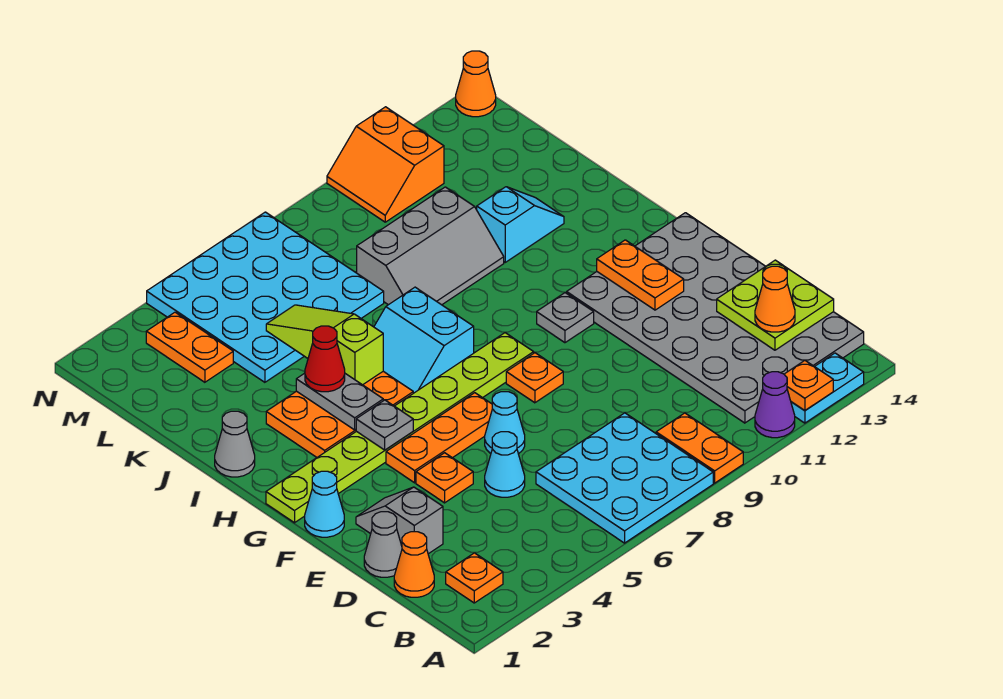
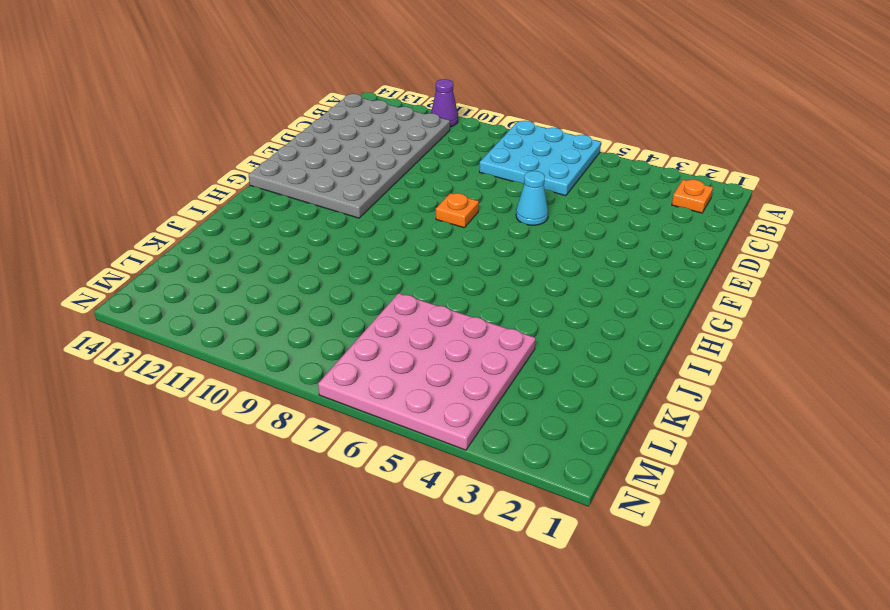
pink 4x4 plate [318,293,536,450] -> cyan 4x4 plate [147,212,384,382]
none -> orange 1x2 plate [656,413,743,483]
none -> cyan 1x2 plate [791,353,864,423]
none -> orange 1x1 cone [394,532,434,597]
none -> grey 1x1 cone [364,512,402,577]

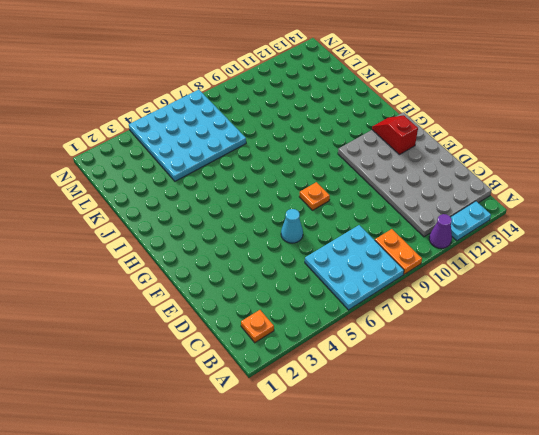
red 1x2 slope [372,115,418,155] -> none
none -> orange 1x1 cone [394,532,434,597]
none -> grey 1x1 cone [364,512,402,577]
none -> grey 1x2 slope [356,487,443,554]
none -> cyan 1x1 cone [485,432,525,497]

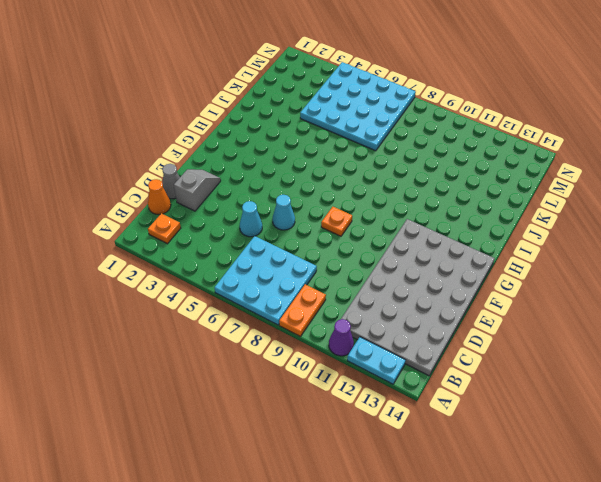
none -> orange 1x1 plate [416,453,473,503]
none -> cyan 1x1 cone [305,471,344,537]
none -> orange 1x3 plate [386,393,492,483]
none -> lime 1x8 plate [266,333,534,523]

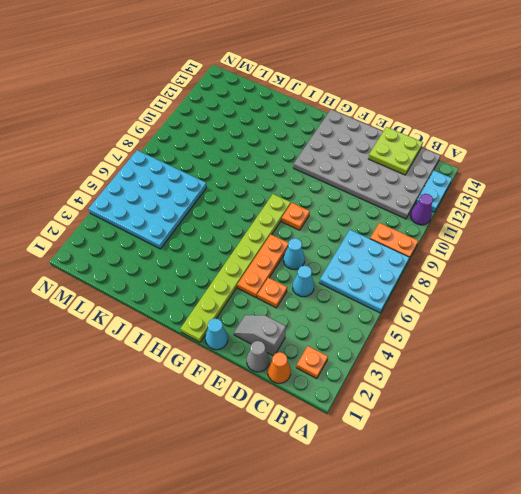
none -> grey 1x1 plate [537,293,594,343]
none -> orange 2x3 plate [266,371,413,457]
none -> cyan 2x2 slope [374,287,474,393]
none -> grey 1x1 cone [215,411,255,477]

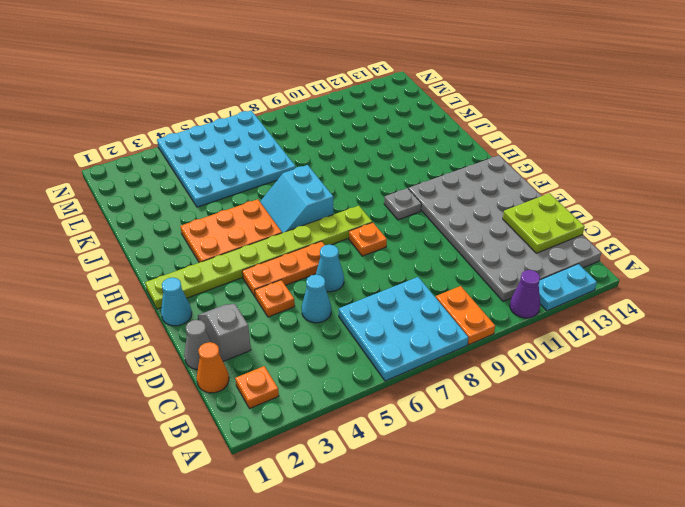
none -> grey 1x1 cone [215,411,255,477]
none -> grey 2x3 slope [357,187,504,305]
none -> cyan 1x2 slope [477,187,564,262]
none -> orange 1x2 plate [146,312,233,382]

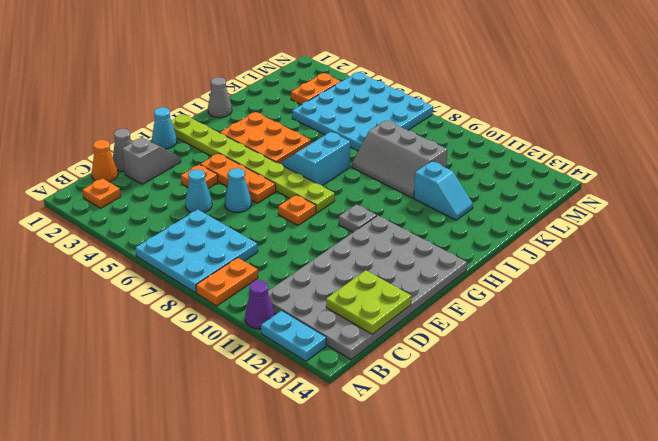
none -> orange 2x2 slope [327,107,444,222]
none -> orange 1x1 cone [456,51,496,117]
none -> orange 1x1 plate [784,361,833,411]
none -> orange 1x2 plate [597,240,684,310]

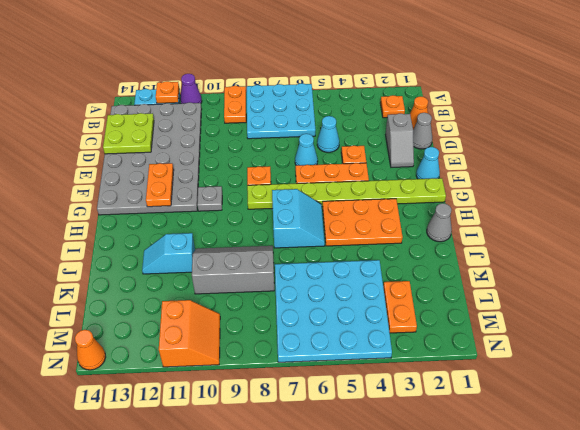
none -> grey 1x1 plate [356,400,413,450]
none -> grey 1x2 plate [296,373,383,430]
none -> lime 1x3 slope [266,305,383,385]
none -> orange 1x1 cone [755,266,795,332]

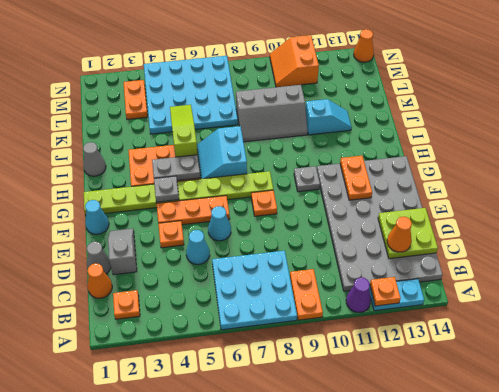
grey 1x2 plate [152,155,200,180] -> grey 1x2 plate turned to [296,373,383,430]
none -> red 1x1 cone [305,326,345,392]

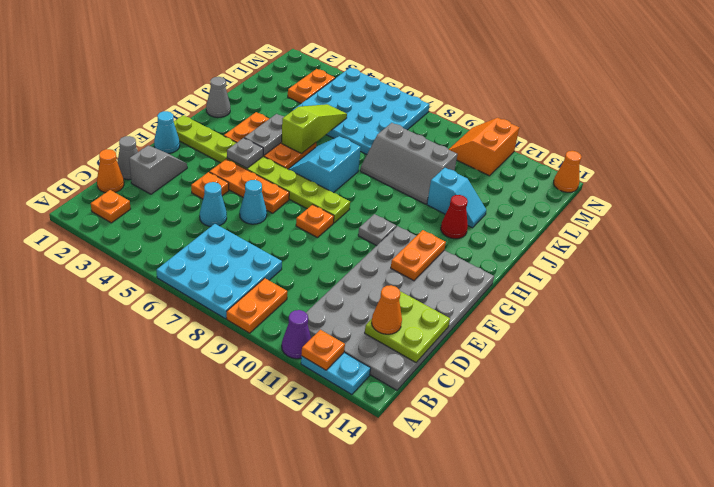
red 1x1 cone [441,195,468,239] -> red 1x1 cone moved to [305,326,345,392]

